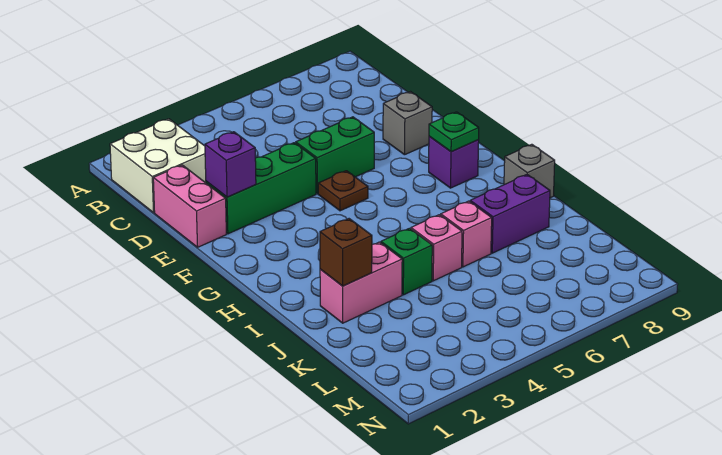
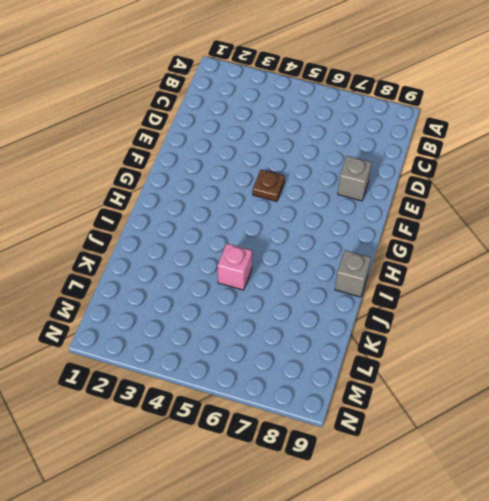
none -> white 2x2 brick [110,119,206,213]
none -> pink 1x2 brick [153,165,226,247]
none -> green 1x3 brick [206,143,316,234]

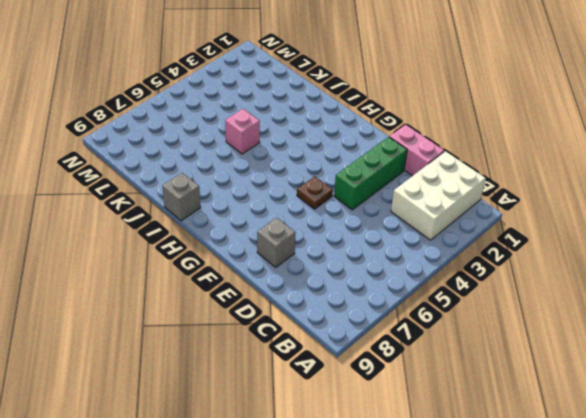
white 2x3 brick [391,151,486,240] -> white 2x2 brick [110,119,206,213]
none -> green 1x2 brick [296,117,374,194]
none -> purple 1x1 brick [429,137,479,188]
none -> pink 1x2 brick [320,242,402,323]

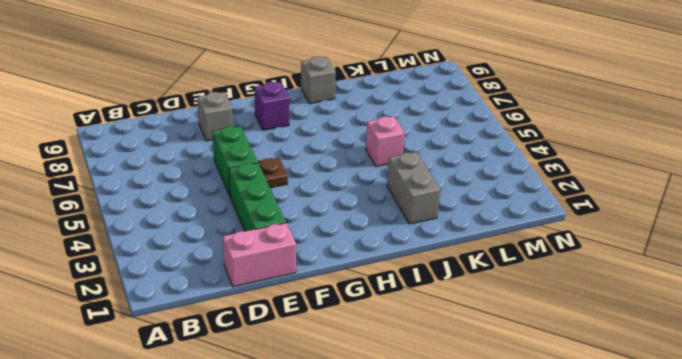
grey 1x2 brick [387,152,440,224] -> pink 1x2 brick [320,242,402,323]
none -> white 2x2 brick [110,119,206,213]
none -> green 1x1 brick [381,228,432,295]
none -> pink 1x1 brick [441,201,492,267]

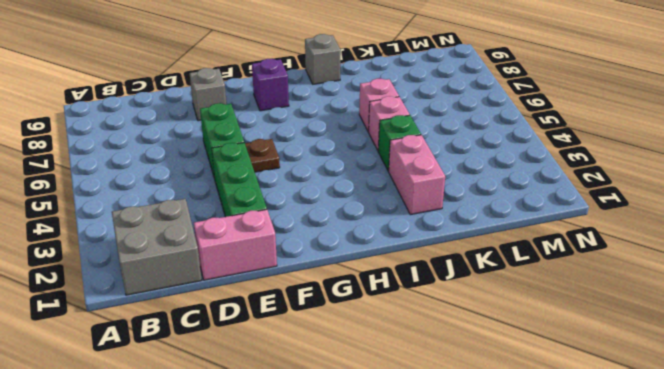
grey 2x2 brick [112,199,202,295] -> white 2x2 brick [110,119,206,213]
none -> purple 1x2 brick [470,175,550,253]
none -> purple 1x1 brick [205,132,256,197]
none -> green 1x1 plate [429,112,479,152]

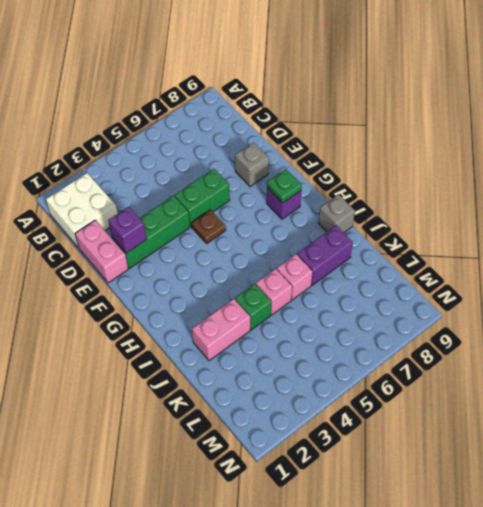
none -> brown 1x1 brick [320,219,372,286]

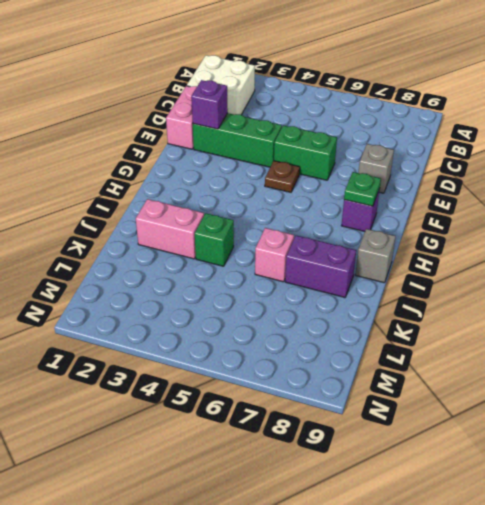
none -> pink 1x1 brick [411,215,462,281]
none -> brown 1x1 brick [320,219,372,286]

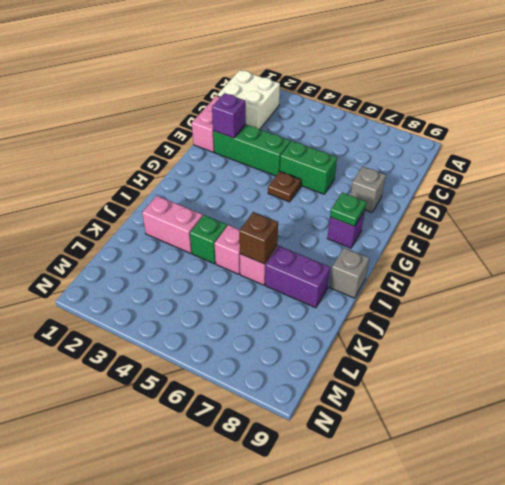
brown 1x1 brick [239,212,278,264] -> brown 1x1 brick moved to [320,219,372,286]

